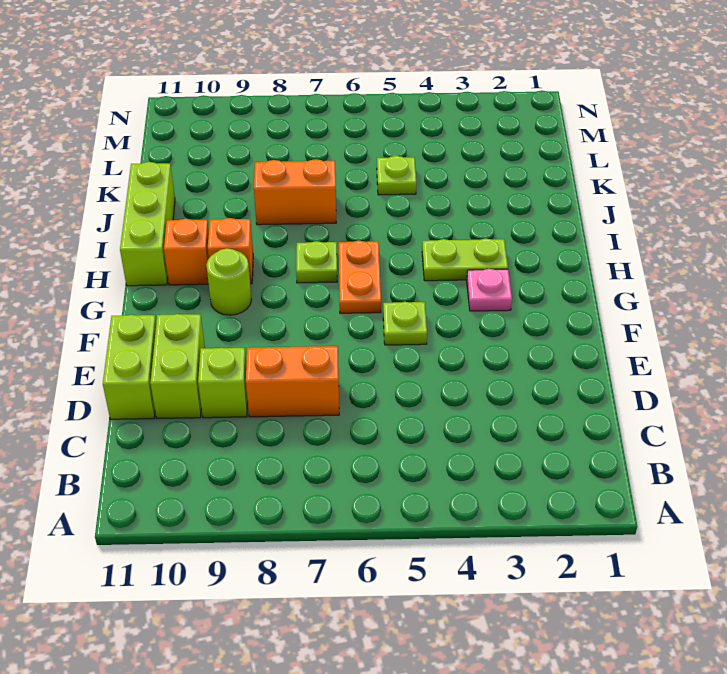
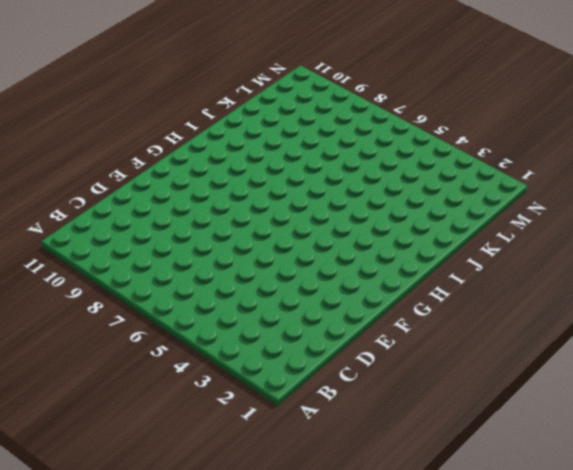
none -> orange 1x2 brick [246,346,339,417]
none -> lime 1x1 brick [198,348,248,418]
none -> lime 1x2 brick [150,314,205,418]

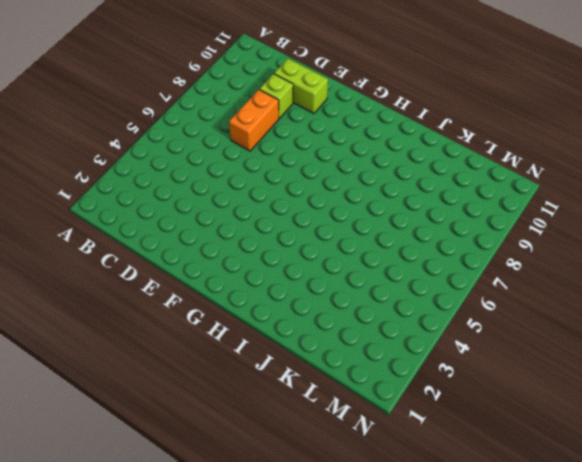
none -> lime 1x2 brick [103,315,156,419]
none -> lime 1x1 plate [383,302,427,345]
none -> pink 1x1 plate [467,269,512,311]

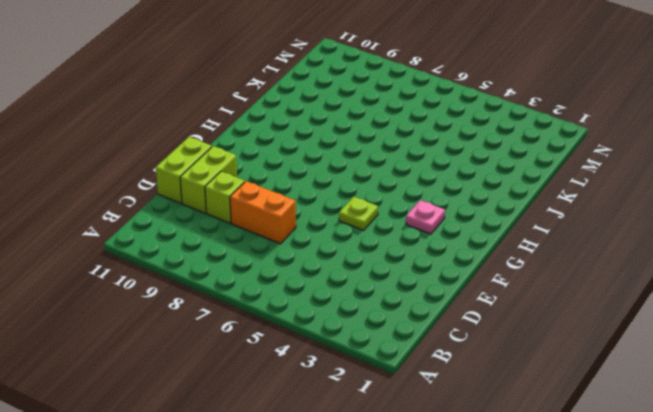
none -> orange 1x2 plate [339,241,381,313]
none -> lime 1x1 round brick [206,248,252,315]
none -> lime 1x2 plate [422,238,508,281]

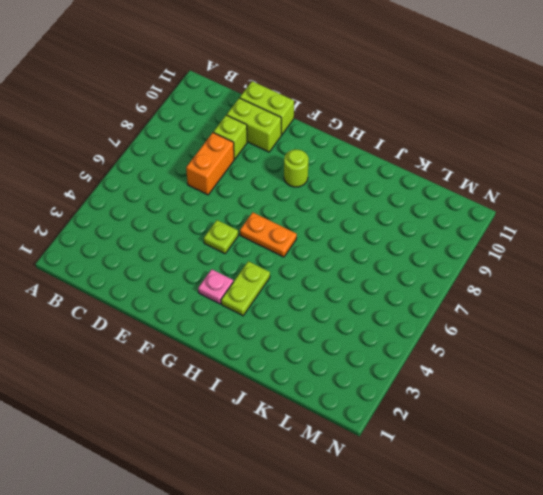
none -> lime 1x1 plate [296,241,337,283]
none -> orange 1x1 brick [208,218,253,284]
none -> orange 1x1 brick [164,219,209,285]

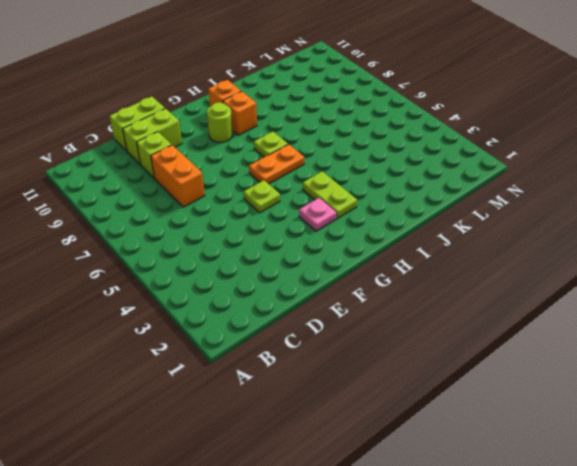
none -> lime 1x3 brick [120,162,175,286]
none -> orange 1x2 brick [254,159,336,225]
none -> lime 1x1 plate [377,156,416,195]

